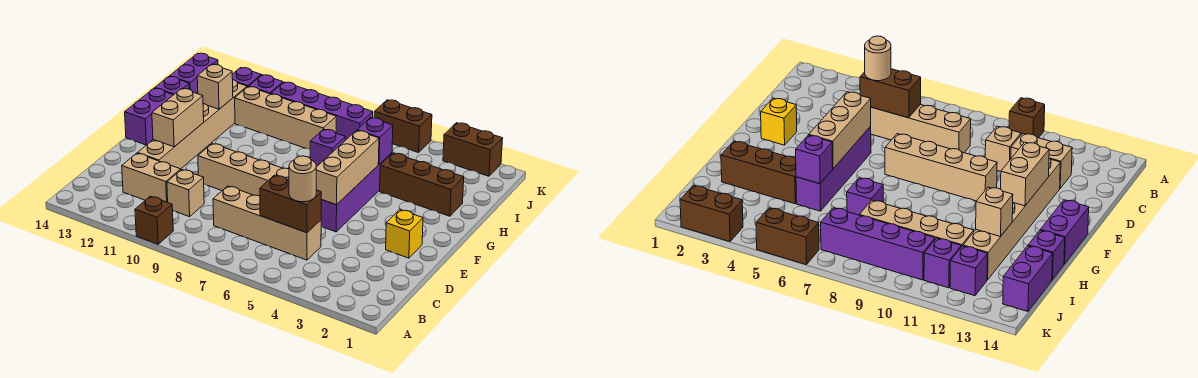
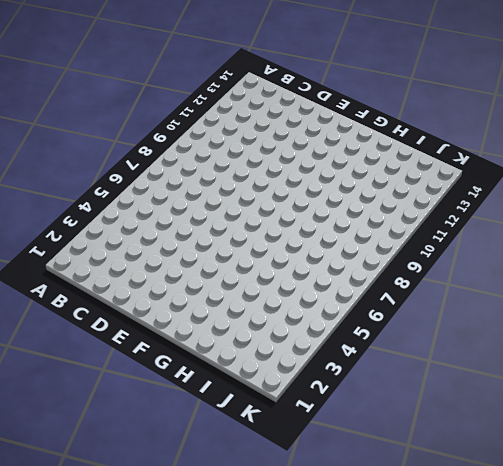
none -> brown 1x1 brick [135,196,173,244]
none -> tan 1x4 brick [213,186,321,260]
none -> tan 1x1 brick [167,170,204,217]

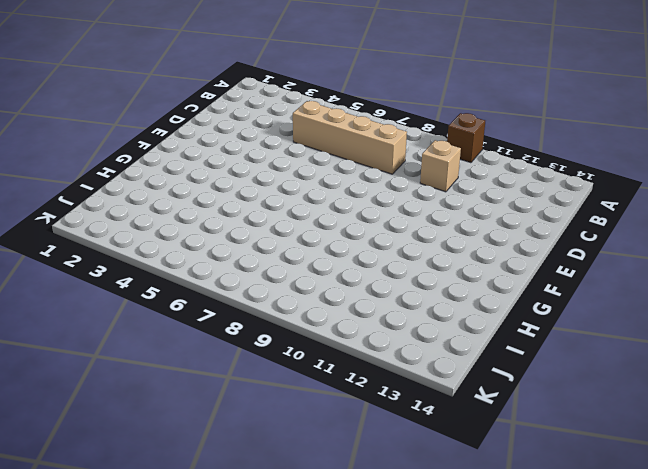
none -> tan 1x2 brick [122,153,181,202]
none -> tan 1x6 brick [138,80,247,169]
none -> yellow 1x1 brick [386,210,423,258]

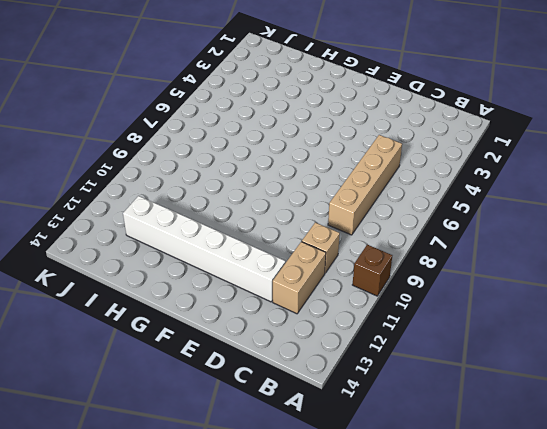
white 1x6 brick [123,196,285,302] -> tan 1x6 brick [138,80,247,169]
none -> yellow 1x1 brick [386,210,423,258]
none -> purple 1x4 brick [321,153,392,232]
none -> tan 1x4 brick [198,143,289,196]

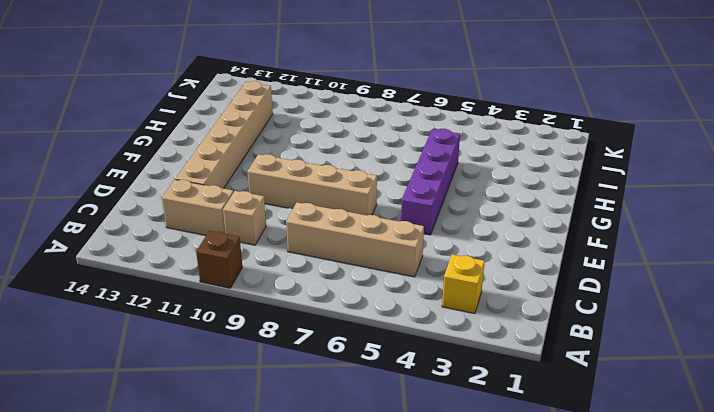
yellow 1x1 brick [442,254,485,314] -> yellow 1x1 brick moved to [386,210,423,258]
none -> purple 1x2 brick [125,88,173,145]
none -> brown 1x3 brick [380,153,464,216]
none -> purple 1x1 brick [310,129,345,167]

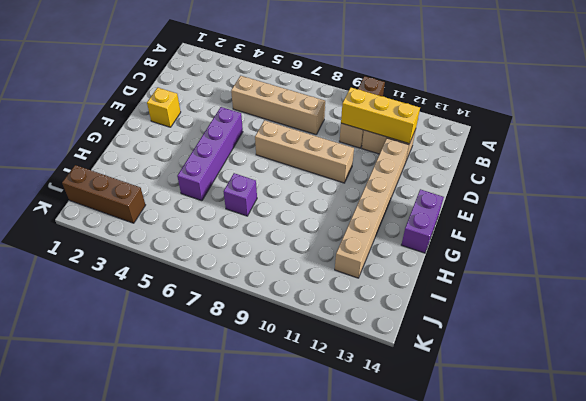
yellow 1x3 brick [341,88,420,144] -> none
brown 1x3 brick [62,165,145,223] -> brown 1x3 brick moved to [380,153,464,216]
none -> purple 1x1 brick [155,76,189,95]
none -> tan 1x4 brick [235,87,336,149]
none -> purple 1x2 brick [170,53,218,94]

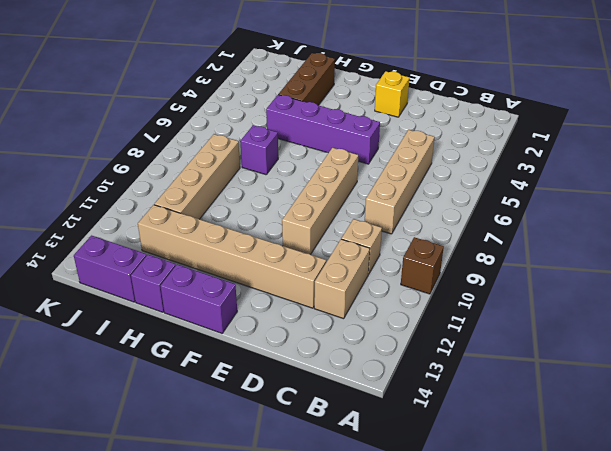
none -> purple 1x4 brick [271,82,373,140]
none -> purple 1x1 brick [249,75,283,94]
none -> purple 1x1 brick [232,68,261,87]

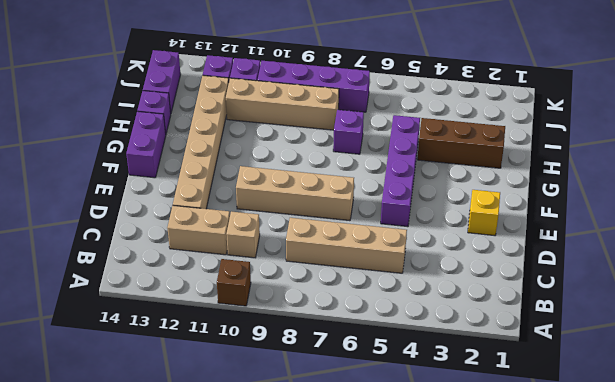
none -> brown 1x2 brick [443,123,503,176]
none -> brown 1x2 brick [374,100,432,153]
none -> brown 1x2 brick [260,175,321,233]

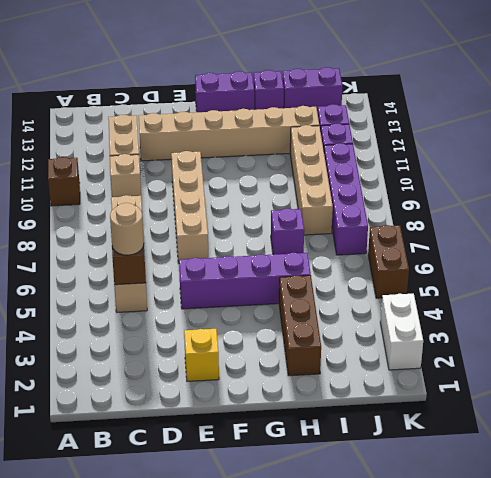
white 1x2 brick [380,294,423,370] -> brown 1x2 brick [443,123,503,176]
none -> tan 1x3 brick [316,130,379,205]
none -> tan 1x2 brick [152,89,204,147]
none -> purple 1x1 brick [357,118,393,164]

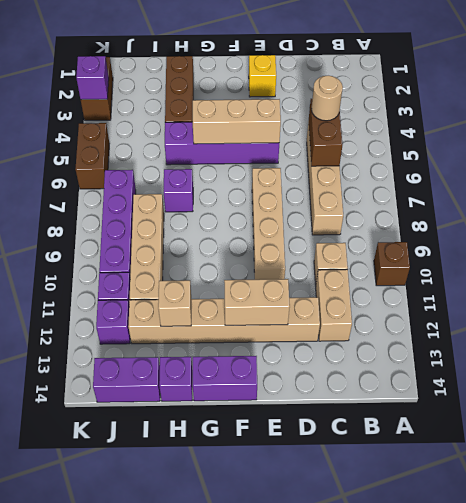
purple 1x1 brick [76,56,109,100] -> purple 1x1 brick moved to [357,118,393,164]

